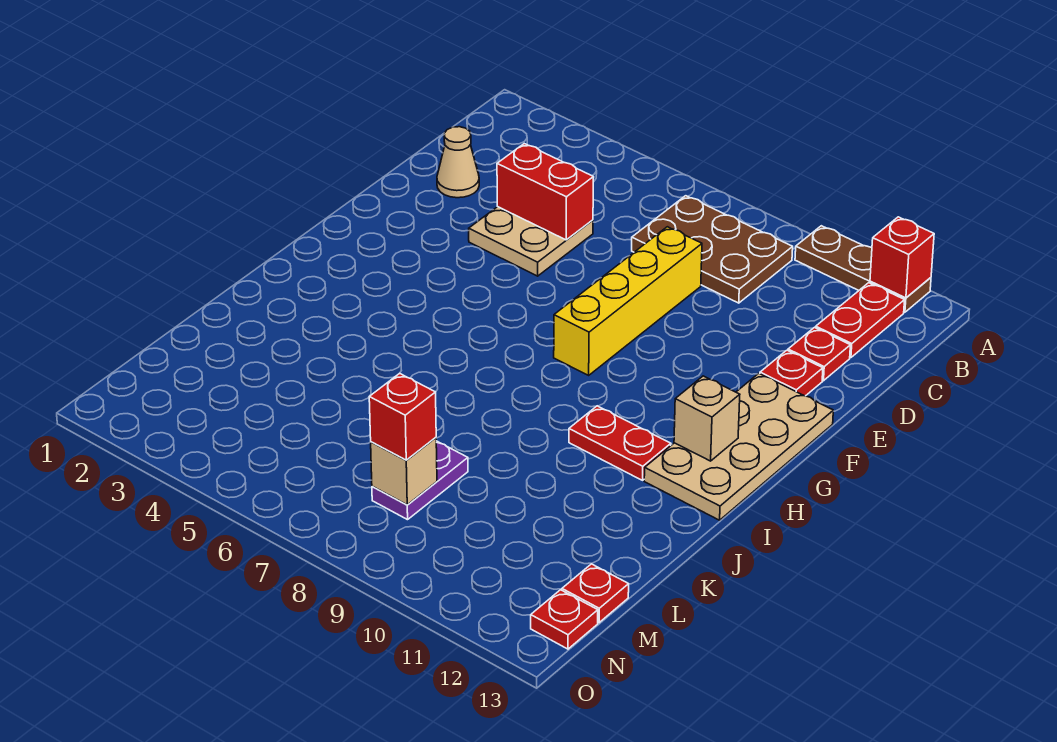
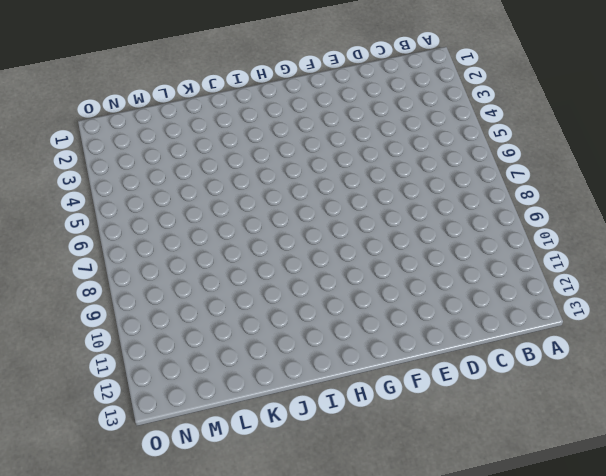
none -> brown 1x3 plate [795,226,931,312]
none -> brown 2x3 plate [632,196,793,303]
none -> red 1x2 plate [815,283,905,358]

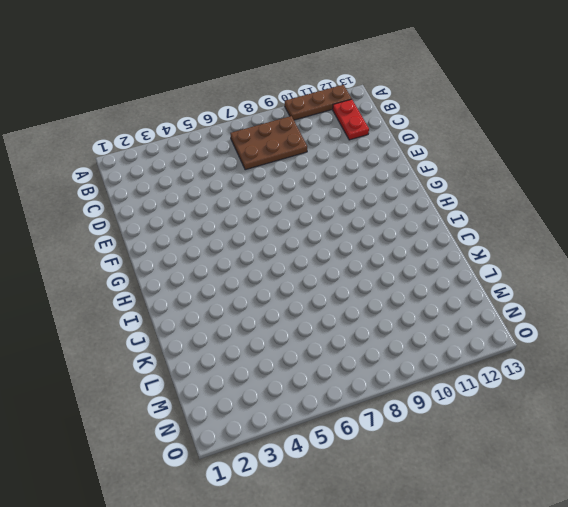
none -> tan 1x1 cone [437,127,479,198]
none -> tan 2x2 plate [469,207,593,276]
none -> yellow 1x4 brick [554,227,702,375]

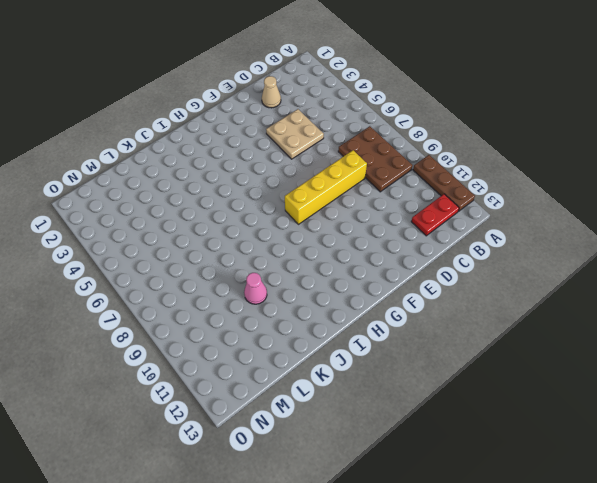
pink 1x1 cone [244,273,267,304] -> none
none -> red 1x1 plate [788,328,850,381]
none -> red 1x1 plate [760,350,823,396]
none -> tan 2x4 plate [644,373,833,520]

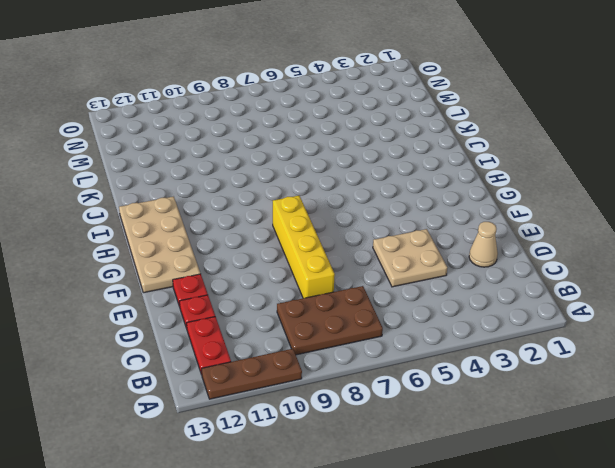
none -> red 1x2 plate [569,406,671,480]
none -> purple 1x2 plate [372,441,468,520]
none -> red 1x1 plate [562,564,629,623]

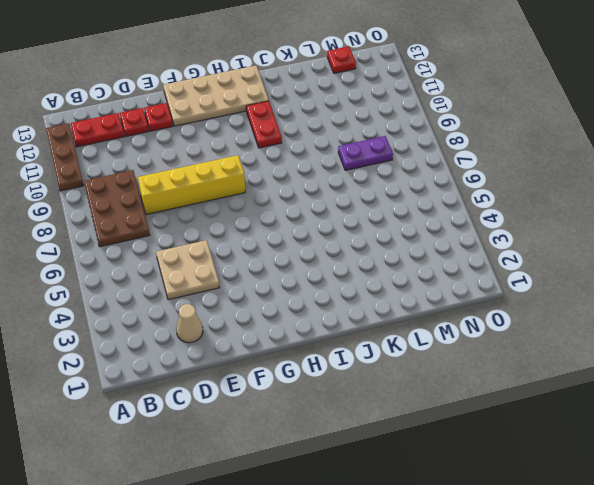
none -> red 1x1 plate [531,590,598,649]
none -> red 1x1 brick [870,217,934,298]
none -> red 1x2 brick [497,144,594,240]

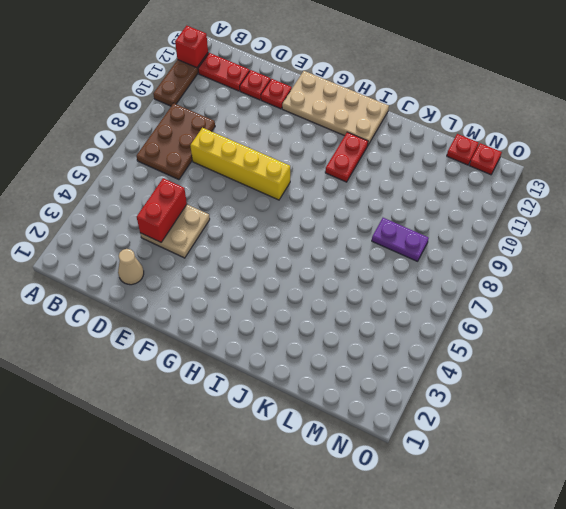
none -> tan 1x1 brick [674,376,740,461]
none -> tan 1x1 brick [371,437,437,505]
none -> red 1x1 brick [369,373,436,460]

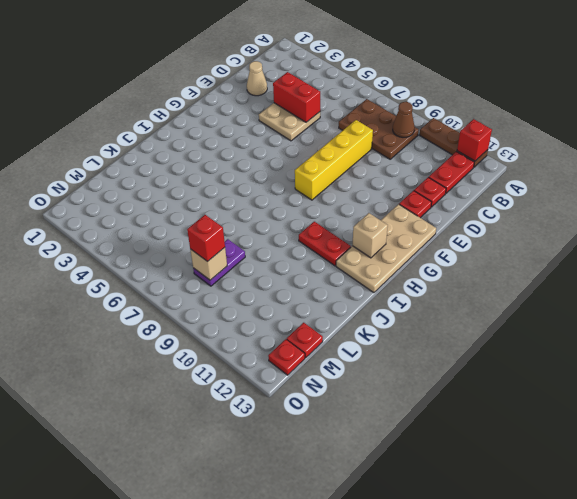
brown 1x1 cone [393,102,415,137] -> none

